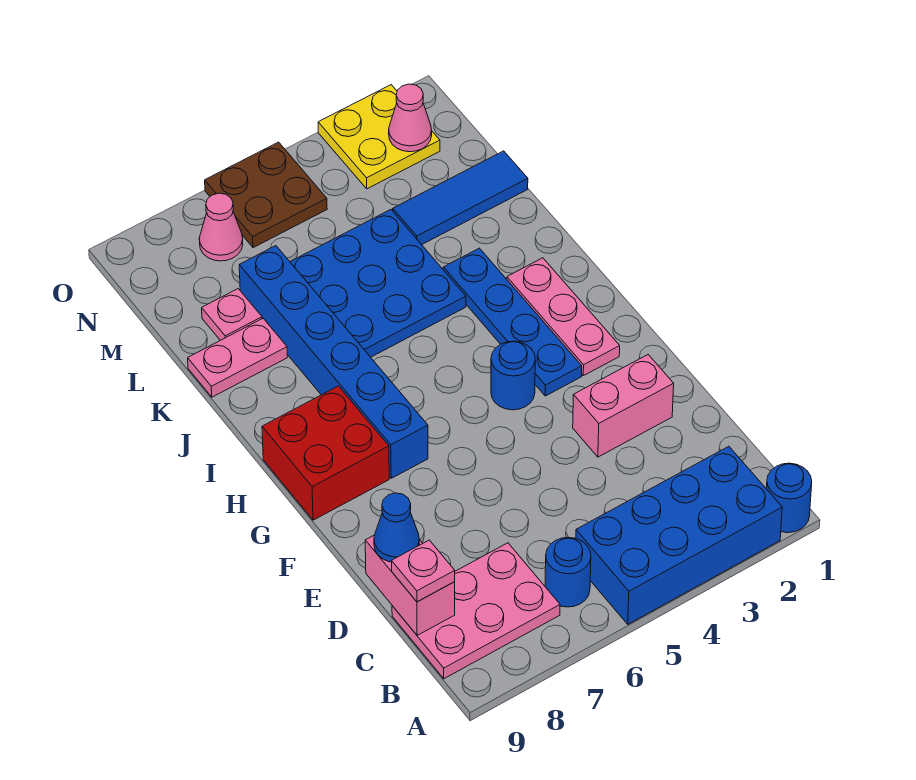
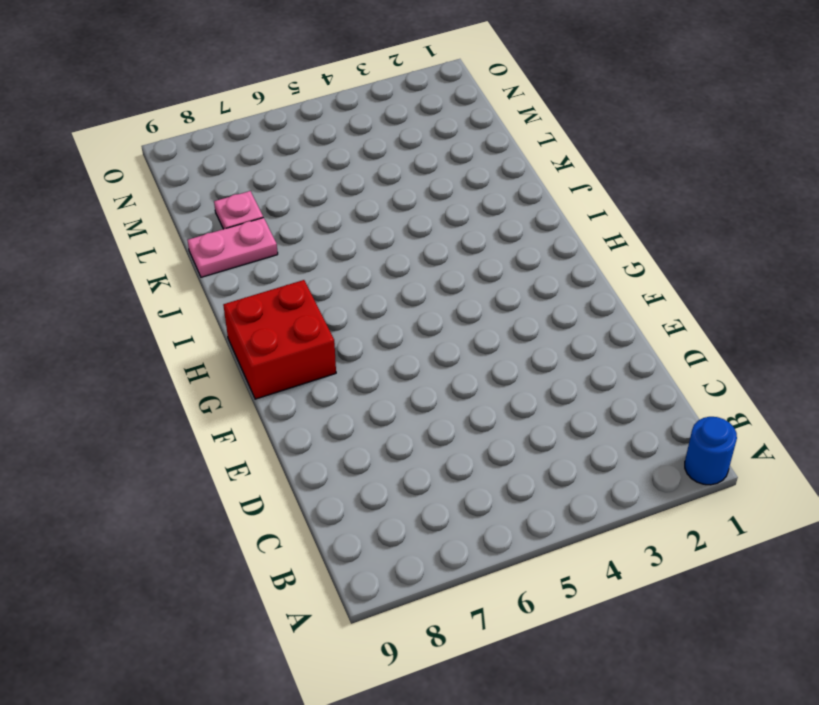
none -> blue 2x4 brick [576,446,782,624]
none -> blue 1x1 round brick [545,537,591,607]
none -> pink 2x3 plate [392,543,560,679]

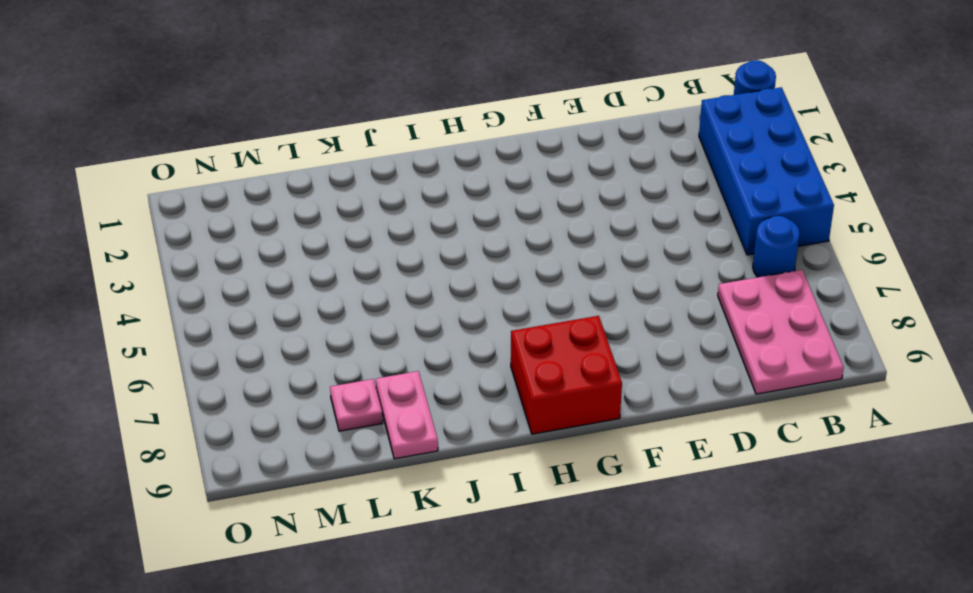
none -> pink 1x2 brick [573,355,674,457]
none -> pink 1x3 plate [507,258,620,376]
none -> blue 1x4 plate [443,248,582,396]

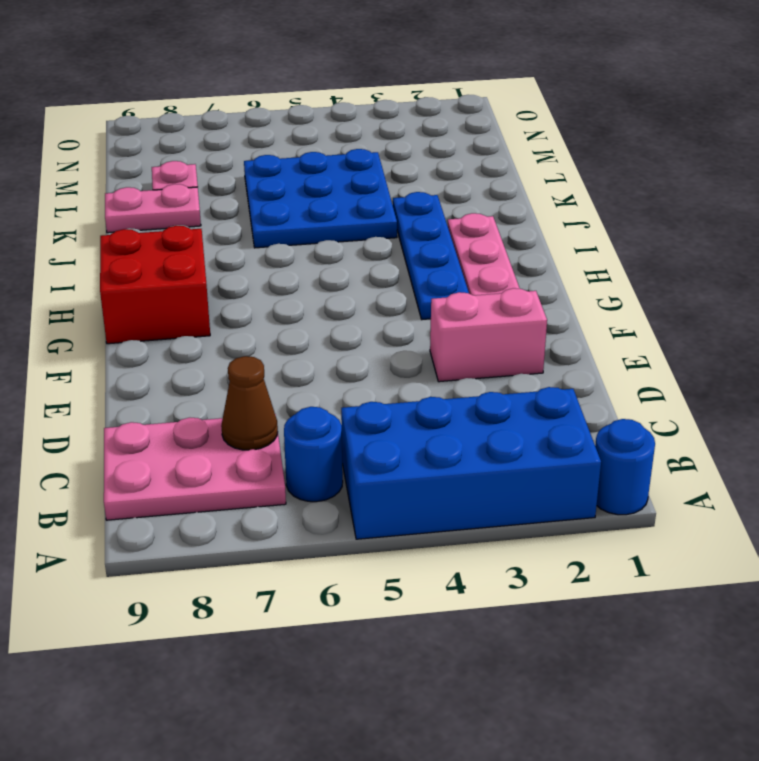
brown 1x1 cone [221,356,278,450] -> none
none -> blue 1x1 round brick [491,341,535,410]
none -> blue 1x6 brick [239,246,428,478]
none -> blue 1x3 tile [393,151,528,245]

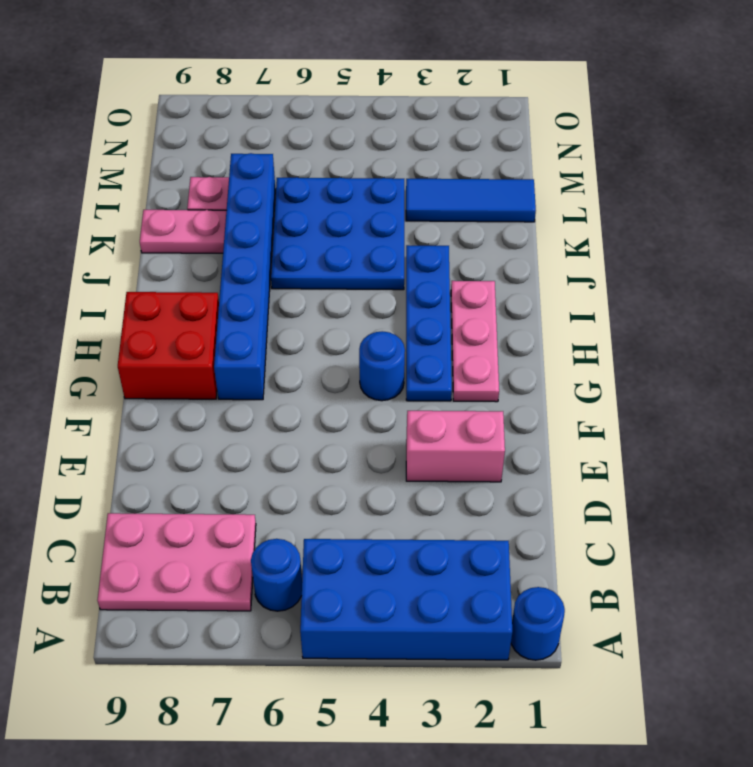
none -> yellow 2x2 plate [318,85,440,189]
none -> brown 2x2 plate [205,142,327,248]
none -> pink 1x1 cone [199,193,243,261]

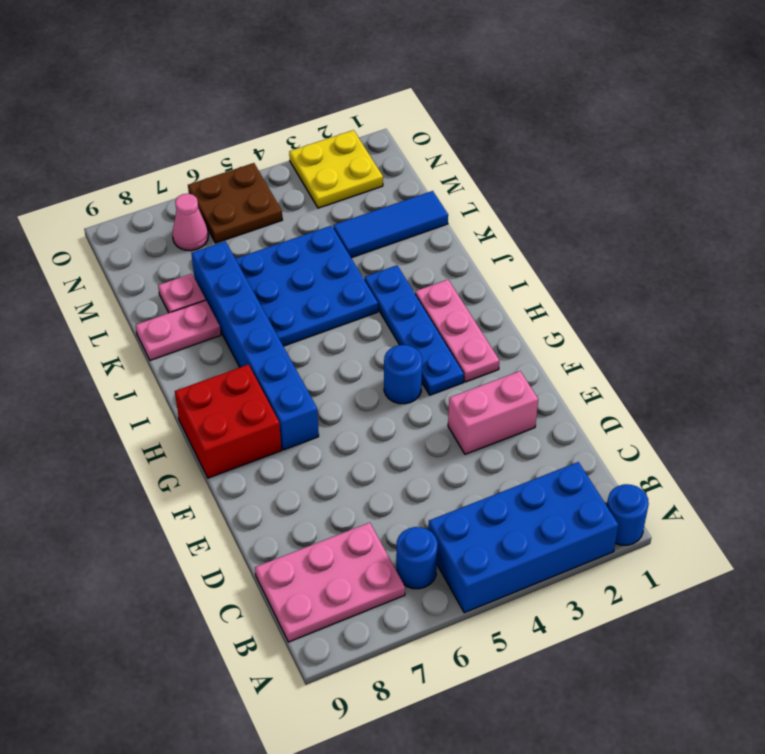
none -> pink 1x2 brick [365,535,455,635]
none -> pink 1x1 cone [389,84,432,152]
none -> pink 1x1 plate [392,540,455,602]

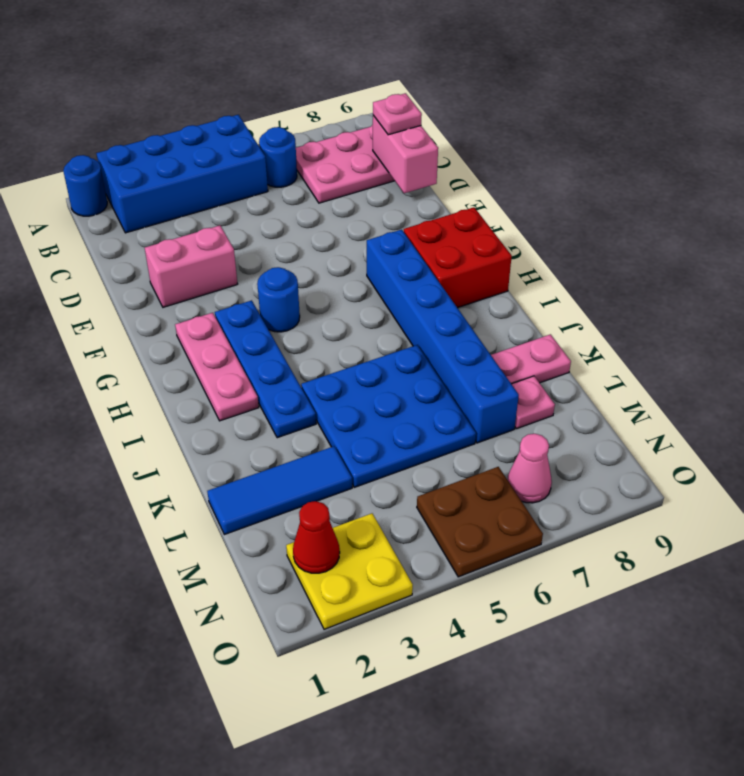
red 1x1 cone [293,501,340,573] -> pink 1x1 cone [389,84,432,152]
none -> blue 1x1 cone [374,493,419,562]

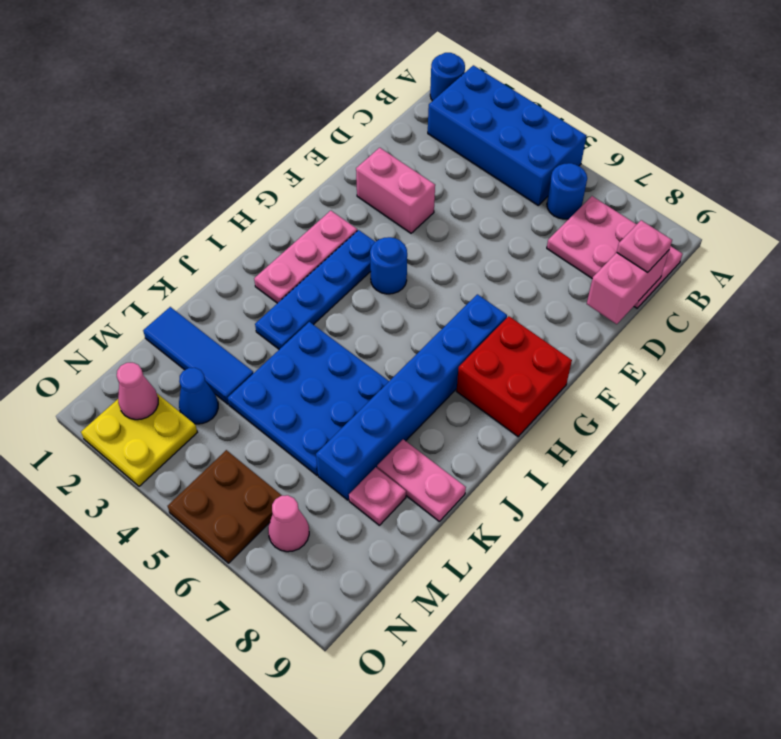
blue 1x1 cone [179,368,218,424] -> blue 1x1 cone moved to [374,493,419,562]

